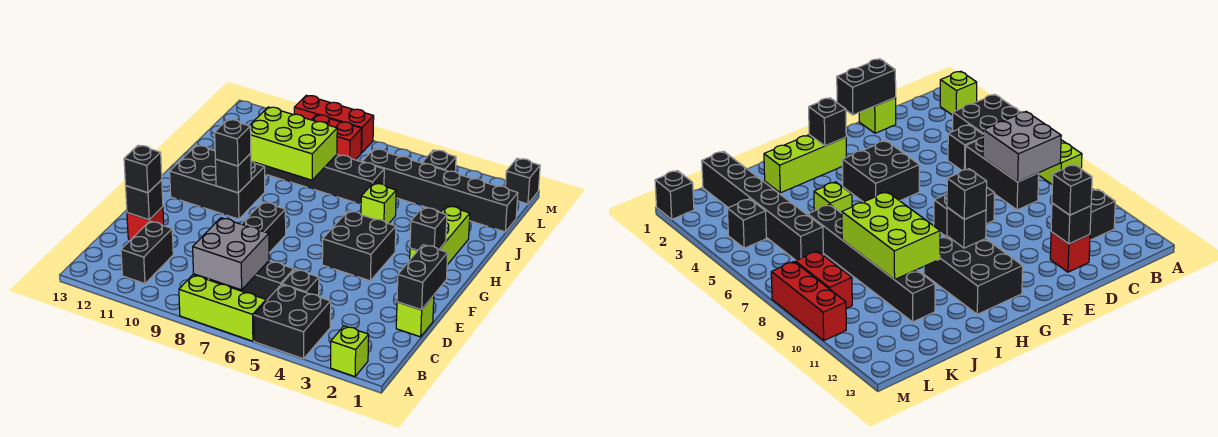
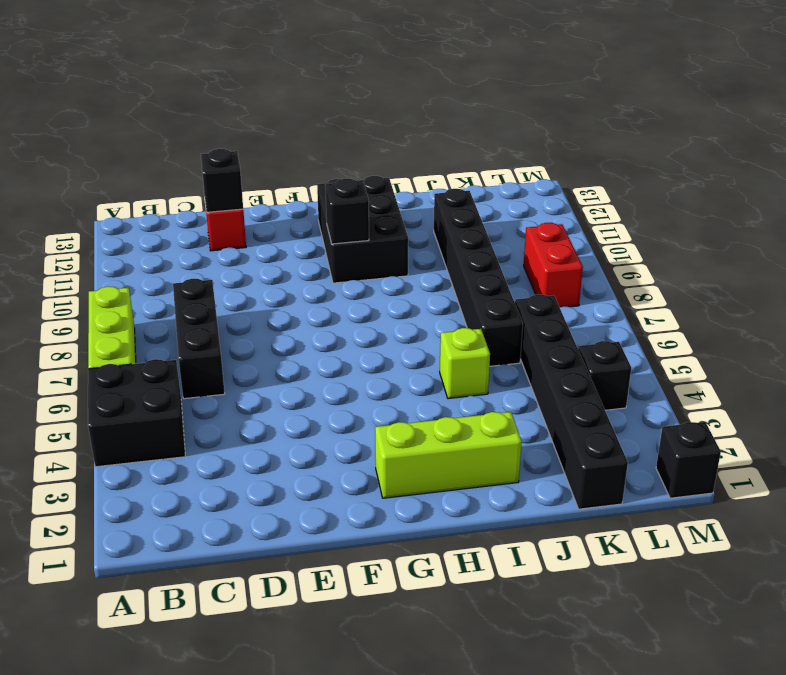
none -> lime 1x1 brick [331,326,369,377]
none -> black 1x2 brick [121,221,173,284]
none -> black 1x1 brick [282,269,319,296]

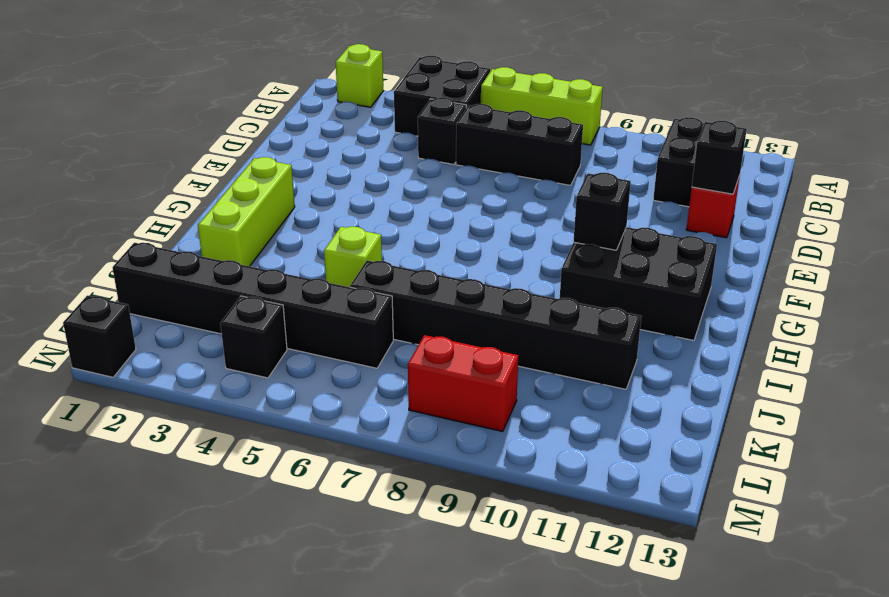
none -> lime 1x1 brick [396,296,434,337]
none -> black 1x2 brick [242,202,286,253]
none -> black 2x2 brick [322,211,396,281]

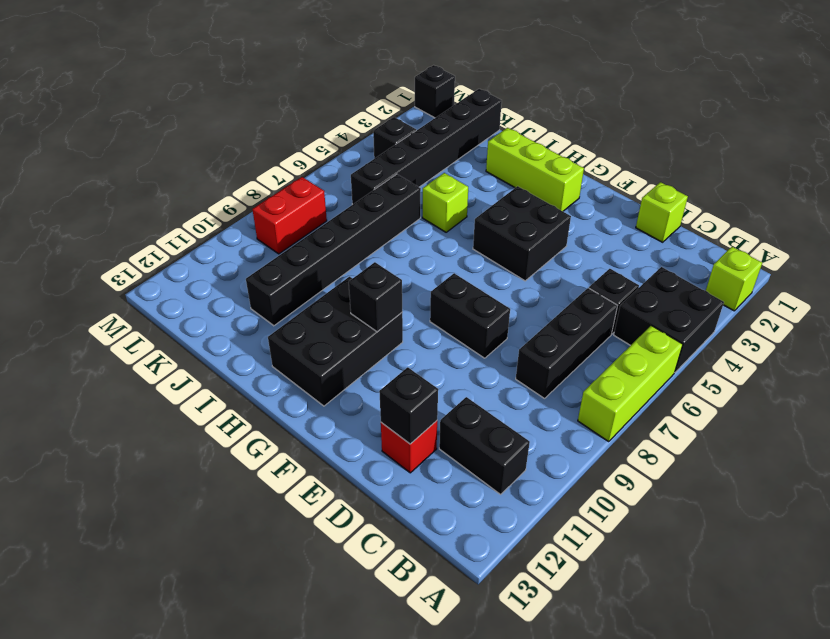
none -> red 1x3 brick [294,95,374,153]
none -> grey 2x2 brick [193,218,269,290]
none -> black 1x2 brick [397,245,448,310]

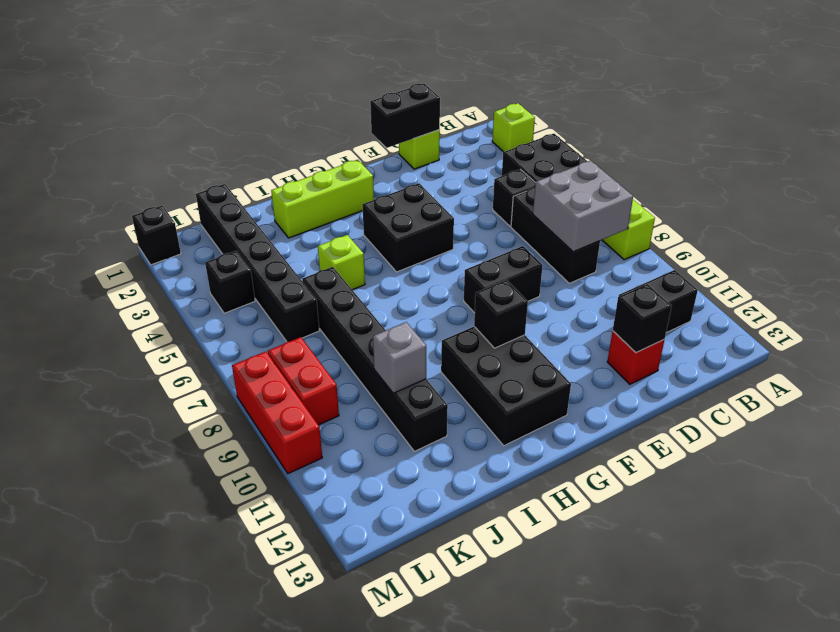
grey 1x1 brick [373,322,426,393] -> lime 2x3 brick [249,107,337,180]
none -> black 1x1 brick [410,207,447,250]
none -> black 1x1 brick [124,145,162,193]
none -> black 1x1 brick [215,119,251,166]

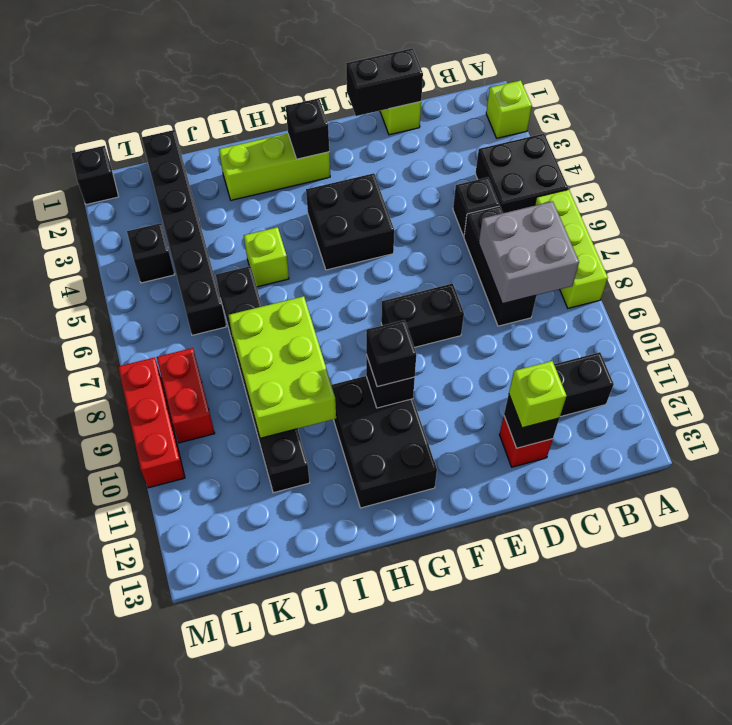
lime 1x1 brick [509,361,567,428] -> black 1x1 brick [124,145,162,193]

